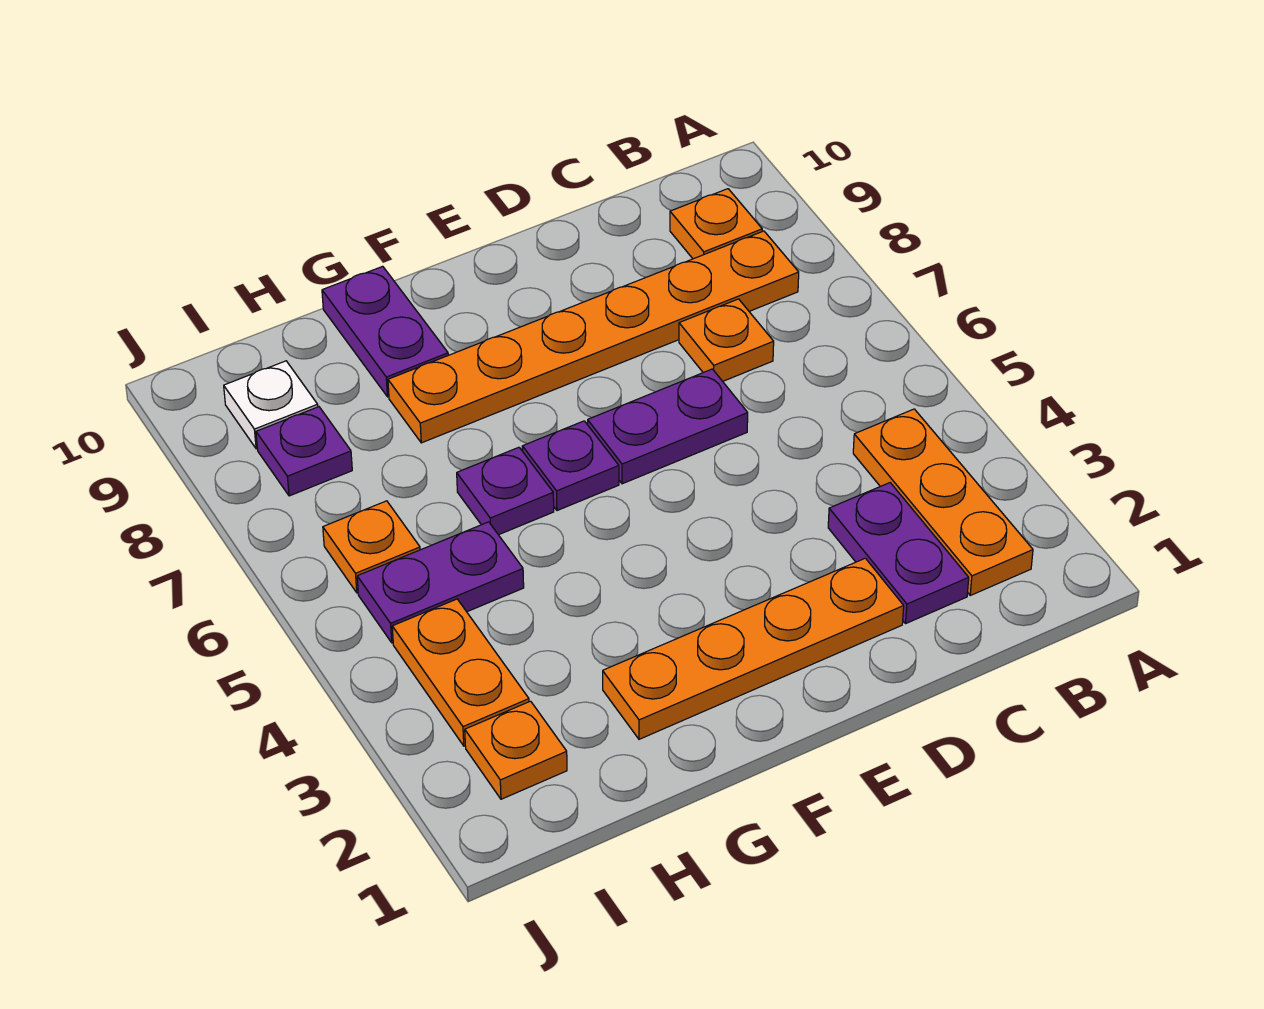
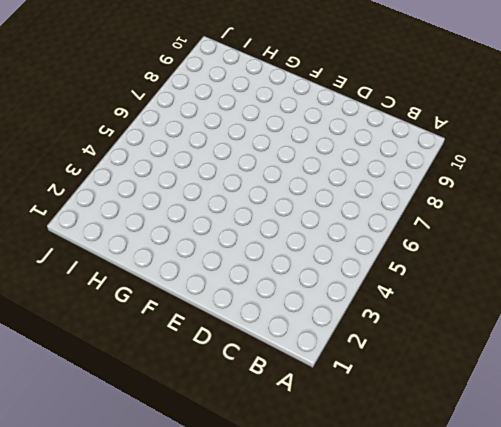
none -> orange 1x3 plate [853,409,1033,595]
none -> orange 1x6 plate [388,231,799,443]
none -> orange 1x1 plate [670,189,762,259]

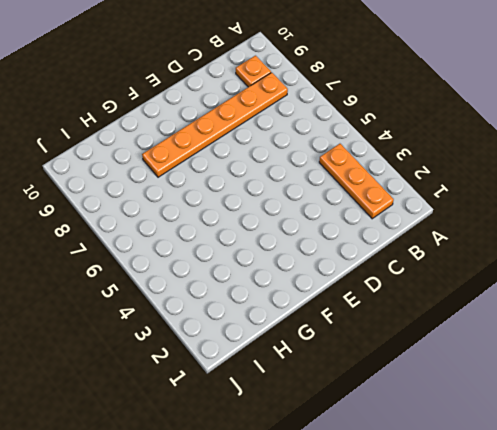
none -> purple 1x2 plate [828,483,969,623]
none -> orange 1x1 plate [679,299,774,381]
none -> orange 1x4 plate [603,558,904,739]

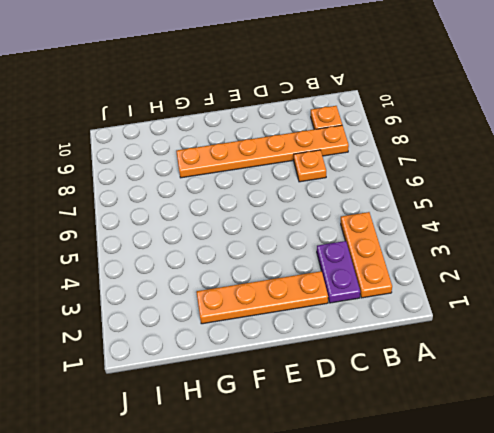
none -> purple 1x2 plate [588,369,748,484]
none -> purple 1x1 plate [522,421,619,511]
none -> purple 1x1 plate [457,447,554,535]

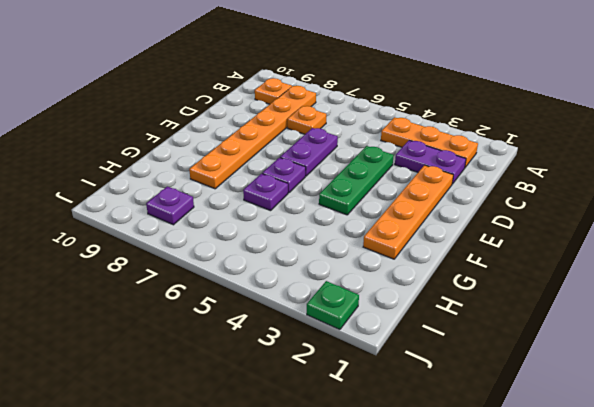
green 1x3 plate [319,146,394,215] -> none
green 1x1 plate [307,281,359,330] -> none
none -> purple 1x2 plate [322,266,448,397]
none -> purple 1x2 plate [357,522,524,643]
none -> orange 1x1 plate [465,701,567,799]

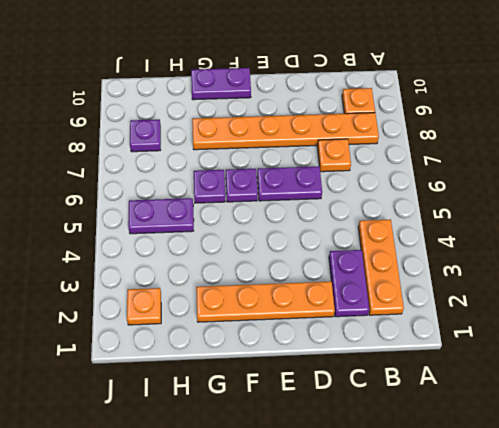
purple 1x2 plate [191,68,251,100] -> purple 1x2 plate turned to [322,266,448,397]
none -> orange 1x2 plate [392,599,529,746]
none -> orange 1x1 plate [323,501,420,593]
none -> white 1x1 plate [224,361,318,449]

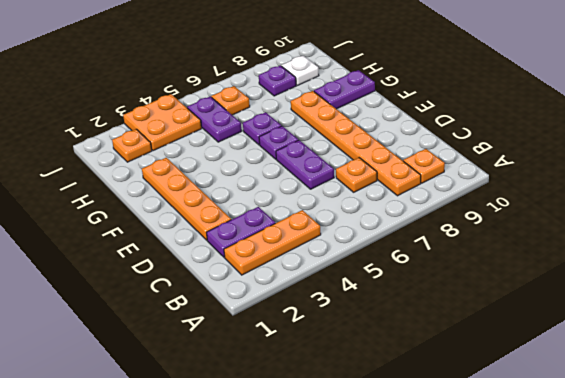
orange 2x2 plate [123,94,201,151] -> orange 1x2 plate [392,599,529,746]

